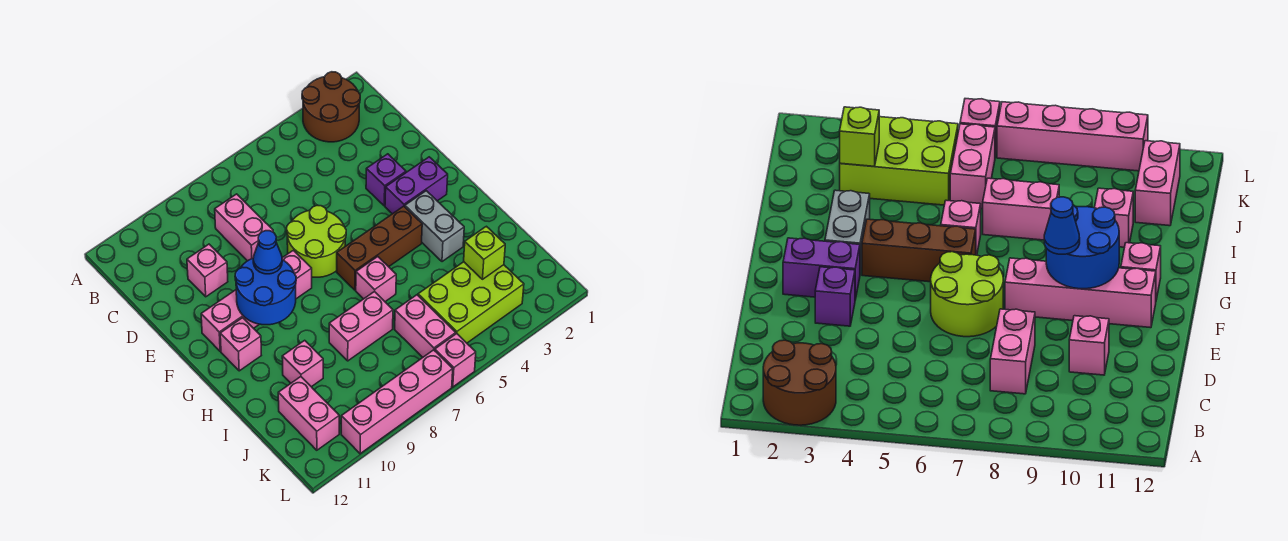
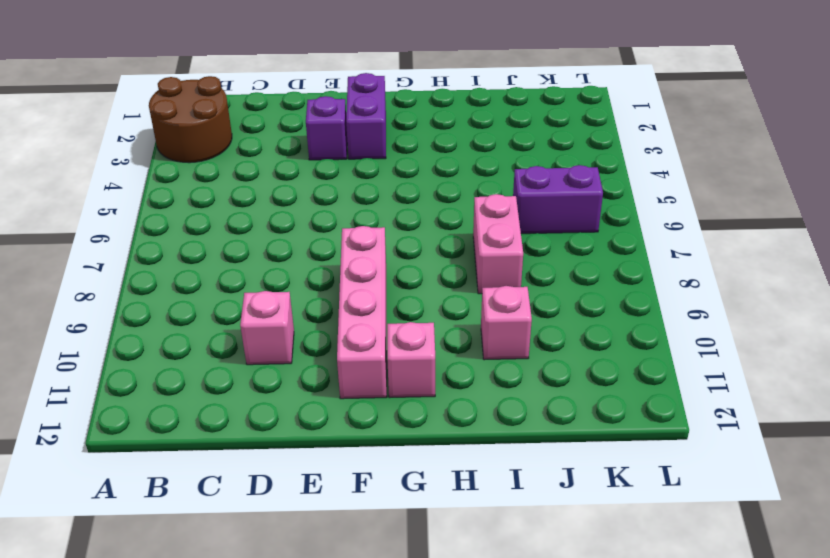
purple 1x2 brick [513,165,603,234] -> pink 1x2 brick [395,295,456,357]
none -> pink 1x2 brick [215,194,273,261]
none -> lime 2x2 round brick [287,205,346,277]
none -> grey 1x2 brick [405,191,464,262]

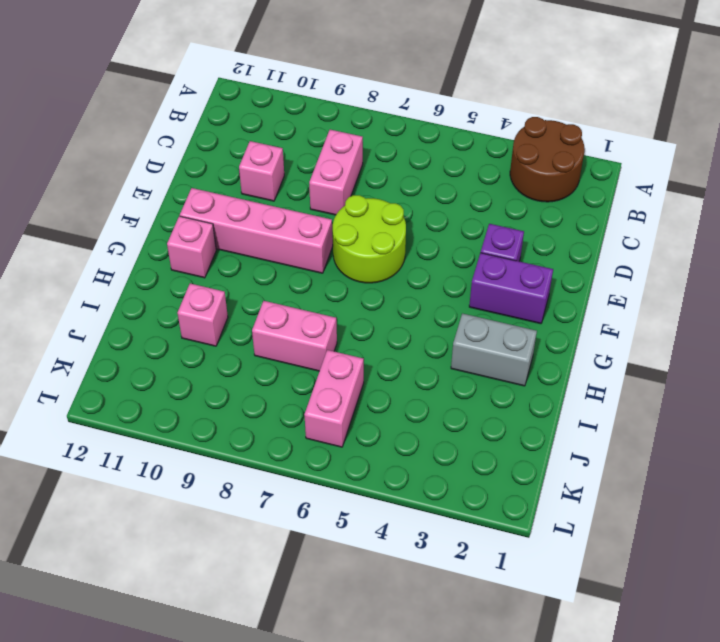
grey 1x2 brick [451,313,537,386] -> grey 1x2 brick turned to [405,191,464,262]
none -> brown 1x3 brick [337,206,422,290]
none -> pink 1x1 brick [356,257,396,302]
none -> lime 2x3 brick [418,262,524,343]

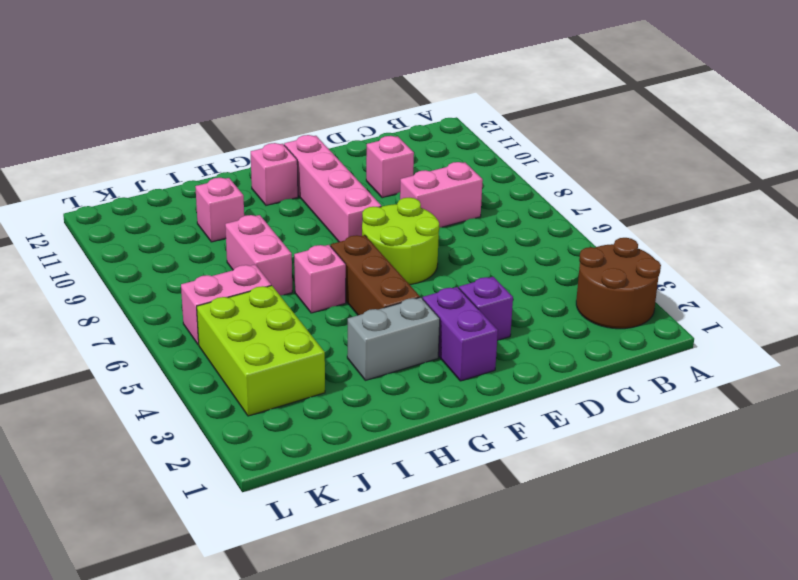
none -> pink 1x2 brick [278,377,339,450]
none -> pink 1x1 brick [435,334,476,387]
none -> pink 1x4 brick [341,350,453,454]

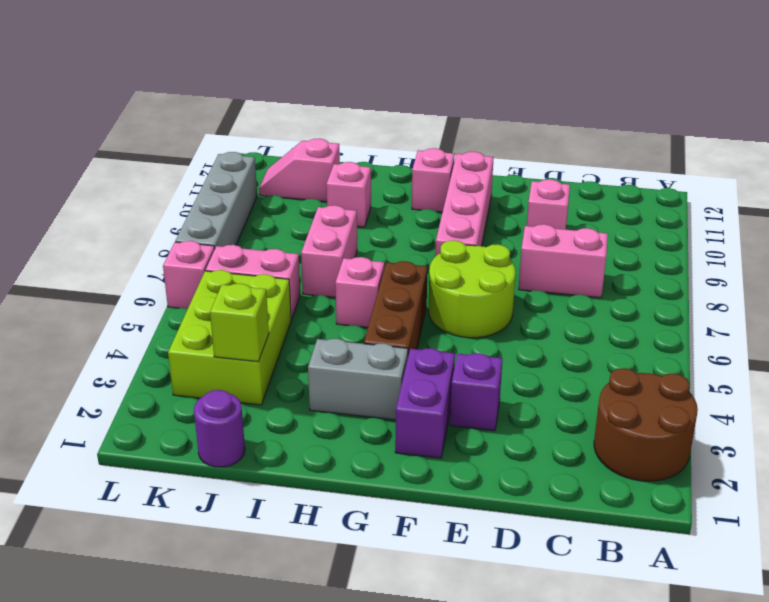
purple 1x1 round brick [194,390,245,467] -> none
pink 1x2 slope [259,139,340,202] -> pink 1x2 brick [278,377,339,450]
grey 1x4 brick [175,152,257,248] -> pink 1x4 brick [341,350,453,454]
none -> blue 2x2 round brick [235,258,296,325]
none -> blue 1x1 cone [253,231,282,274]

